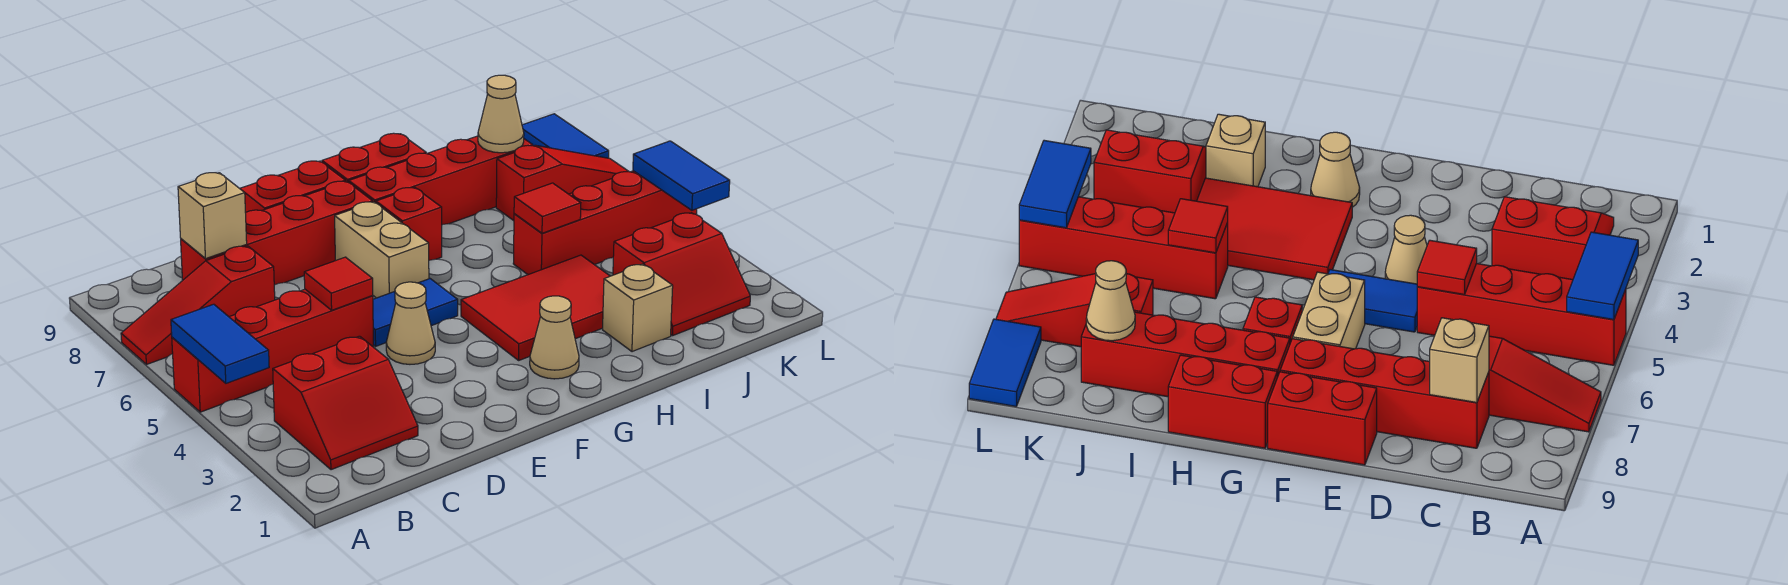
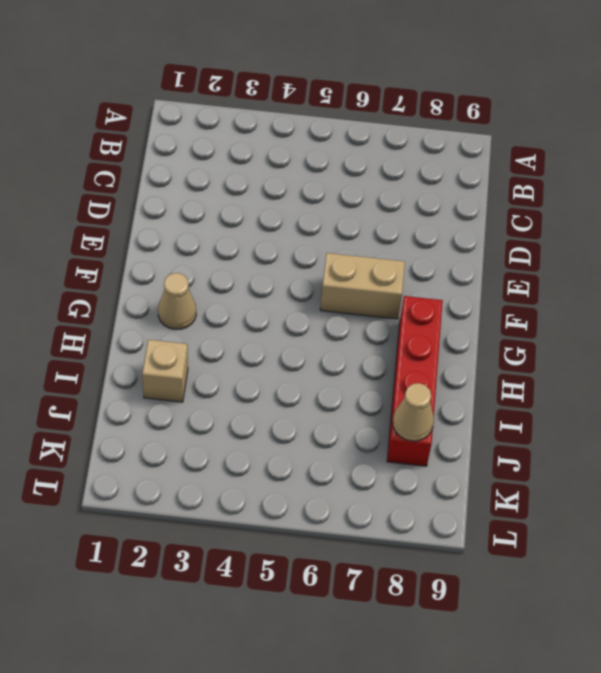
none -> red 1x4 brick [172,289,374,412]
none -> red 1x3 slope [121,246,275,365]
none -> red 2x2 slope [273,336,418,470]

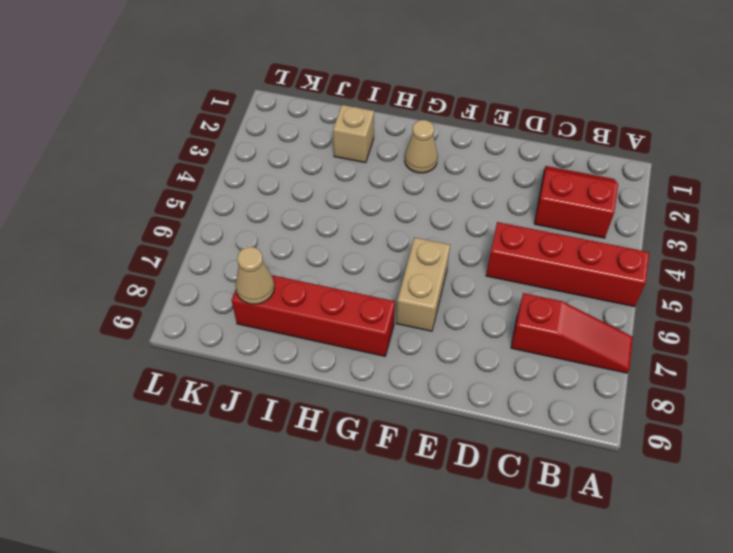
none -> red 1x4 brick [181,181,373,285]
none -> tan 1x1 cone [386,282,435,364]
none -> blue 1x2 tile [373,279,458,346]

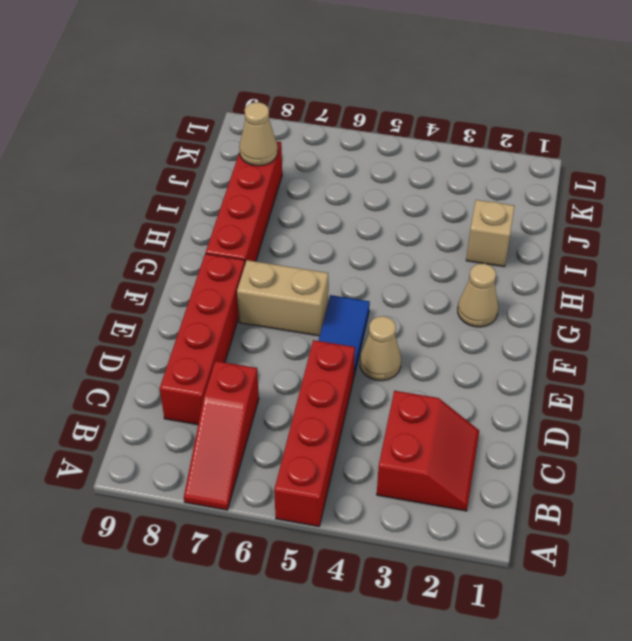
none -> red 1x2 brick [240,161,345,213]
none -> red 2x3 tile [461,255,610,360]
none -> red 1x1 brick [376,188,442,260]

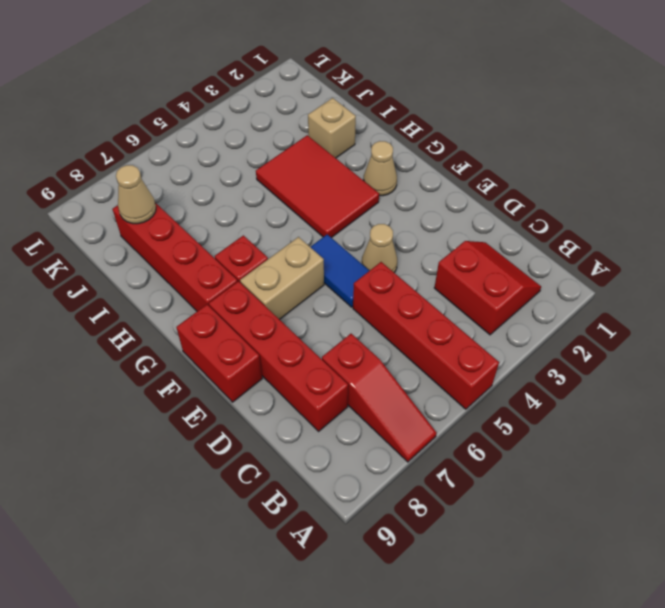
none -> red 1x2 brick [322,133,426,182]
none -> red 1x4 brick [513,171,697,275]
none -> red 2x2 slope [613,213,750,336]

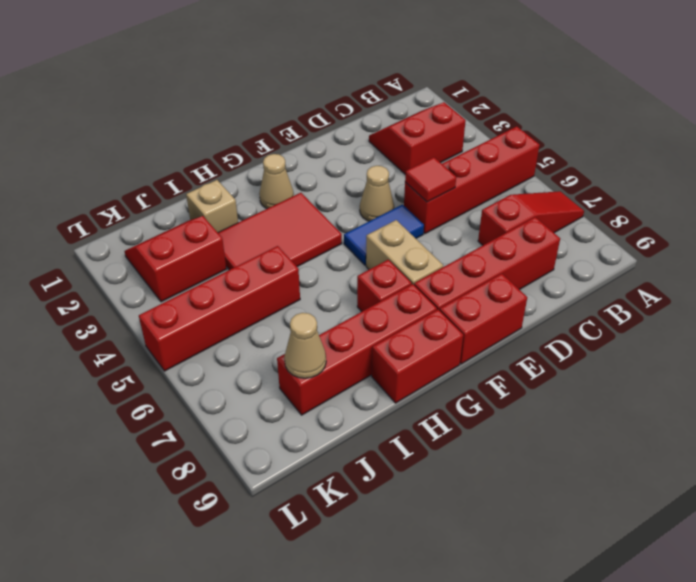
none -> red 1x3 slope [496,145,629,221]
none -> blue 1x2 tile [522,114,609,158]
none -> blue 1x2 tile [171,304,269,383]

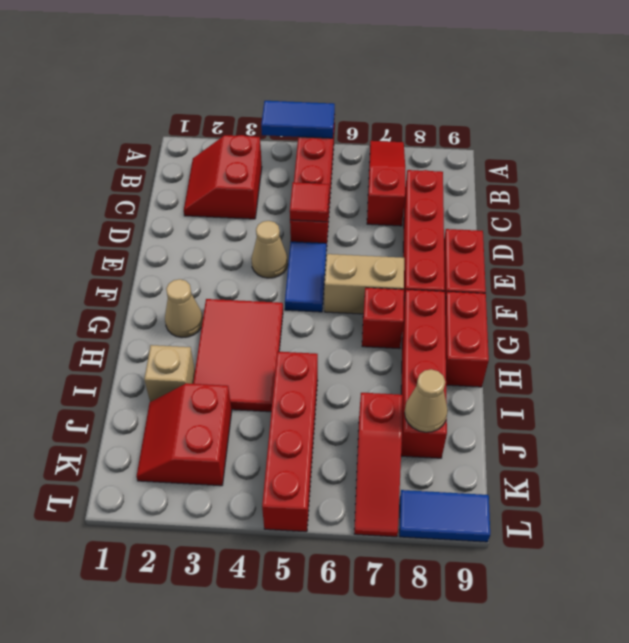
none -> tan 1x1 brick [178,173,247,258]
none -> red 1x1 tile [514,183,581,233]
none -> blue 1x2 tile [633,141,730,210]

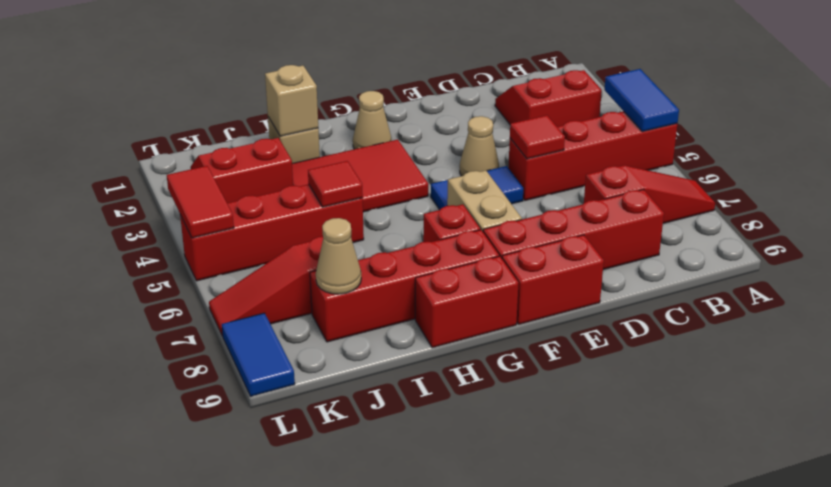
tan 1x1 brick [265,65,318,136] -> tan 1x1 brick moved to [178,173,247,258]
red 1x2 tile [167,166,234,238] -> blue 1x2 tile [633,141,730,210]

